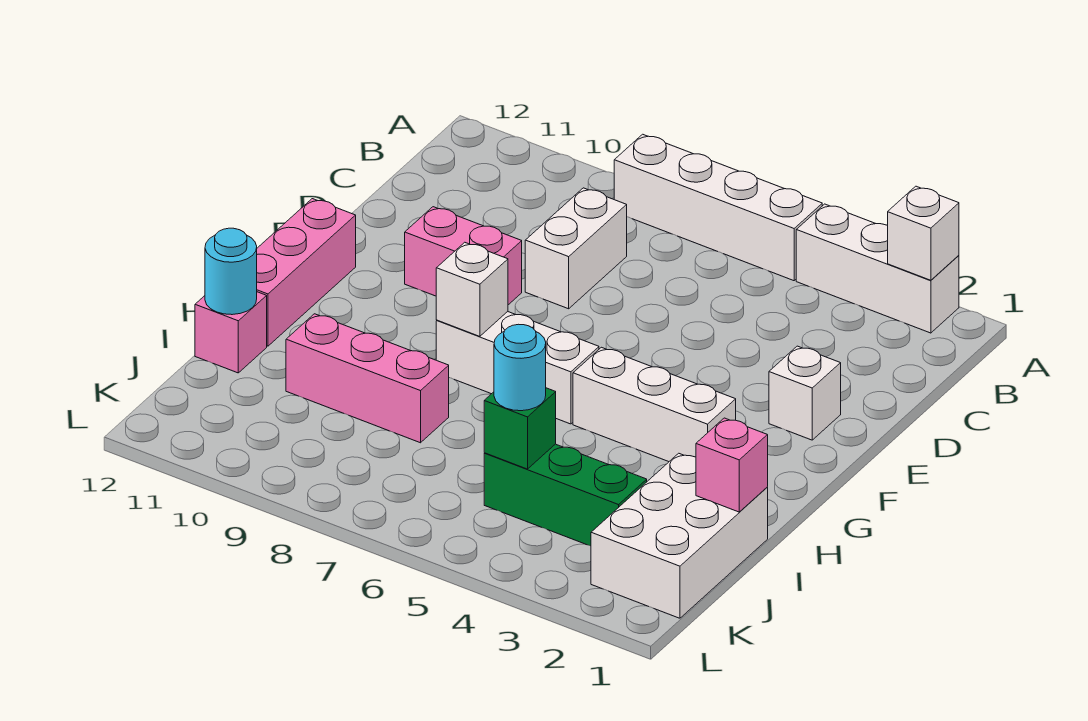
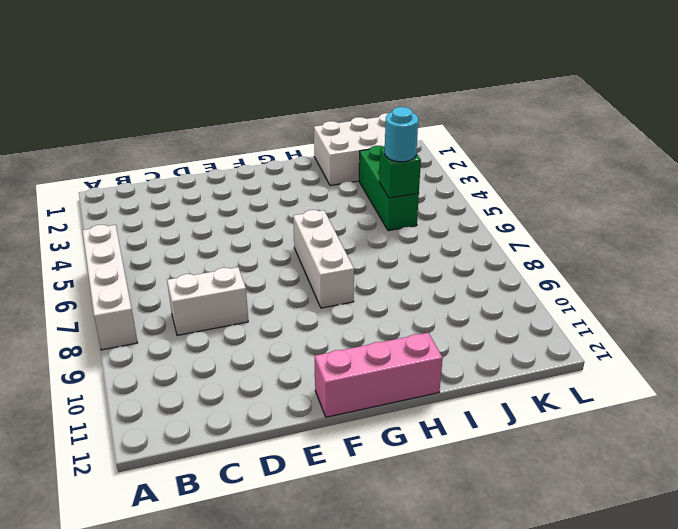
none -> white 1x3 brick [796,204,959,333]
none -> white 1x1 brick [769,346,841,440]
none -> pink 1x2 brick [405,207,522,305]

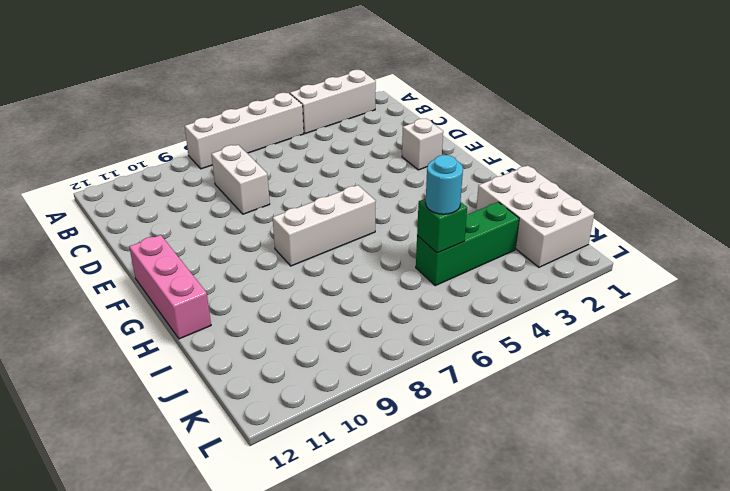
none -> pink 1x2 brick [405,207,522,305]
none -> white 1x3 brick [573,347,736,462]
none -> pink 1x3 brick [286,314,449,443]

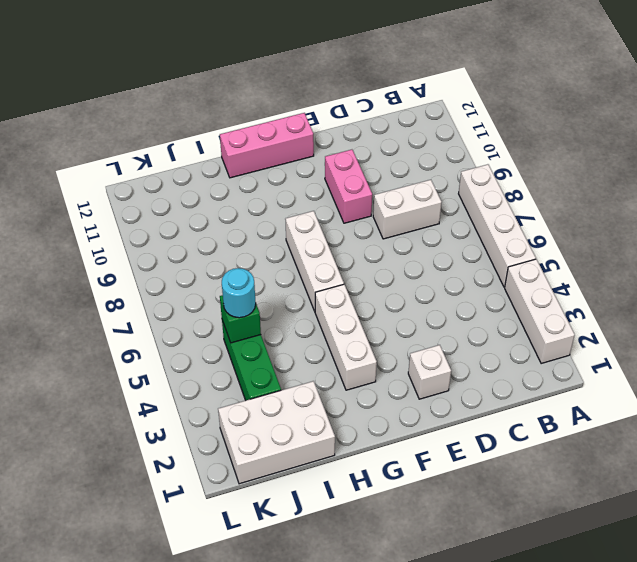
none -> pink 1x3 brick [286,314,449,443]
none -> pink 1x1 brick [195,292,267,373]
none -> white 1x1 brick [888,186,959,280]

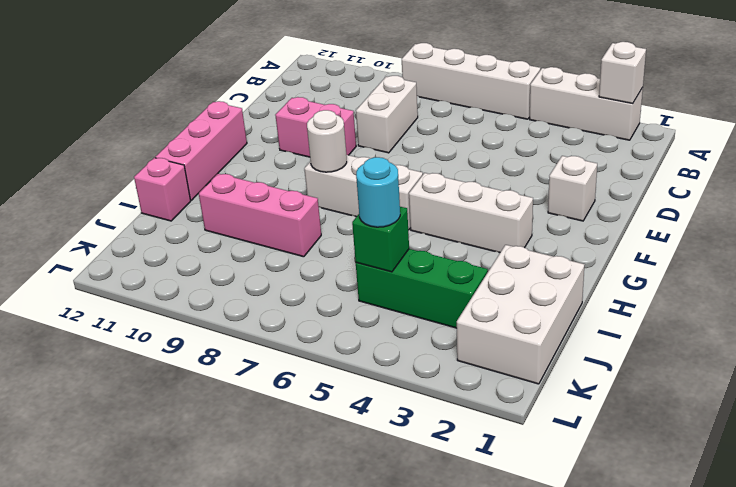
white 1x1 round brick [307,110,347,172] -> white 1x1 brick [436,242,508,336]
none -> pink 1x1 brick [696,418,768,512]
none -> cyan 1x1 round brick [205,228,257,315]

